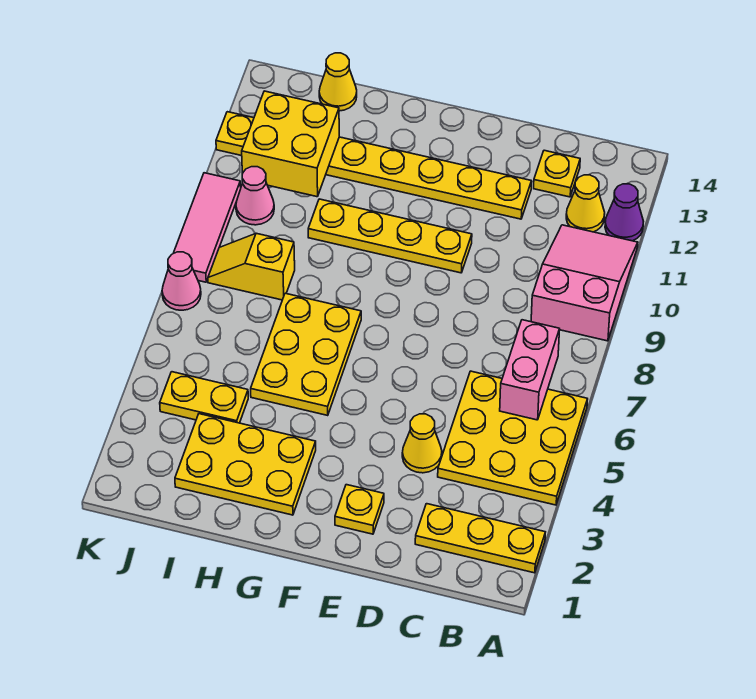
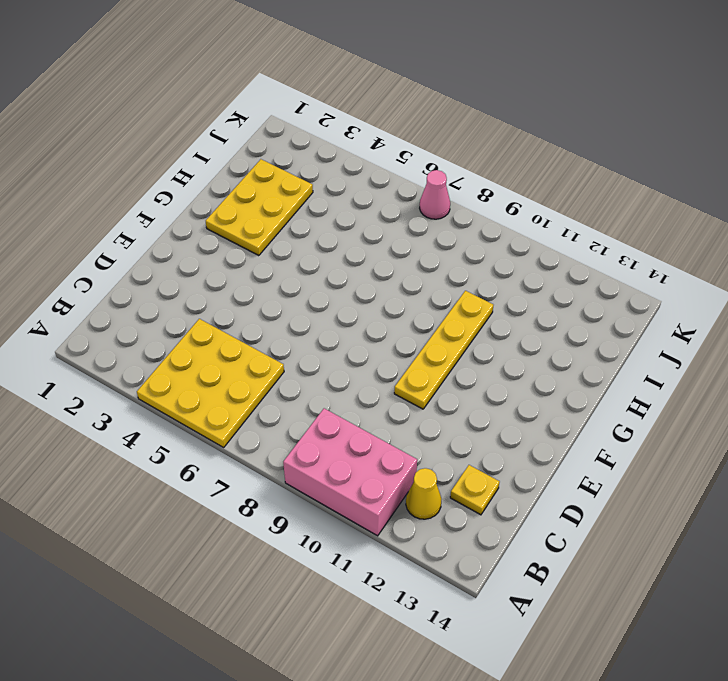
pink 2x3 brick [283,408,417,536] -> pink 2x3 slope [531,225,638,341]
none -> yellow 1x3 plate [415,504,545,573]
none -> purple 1x1 cone [605,184,644,241]
none -> yellow 1x1 cone [402,414,442,473]

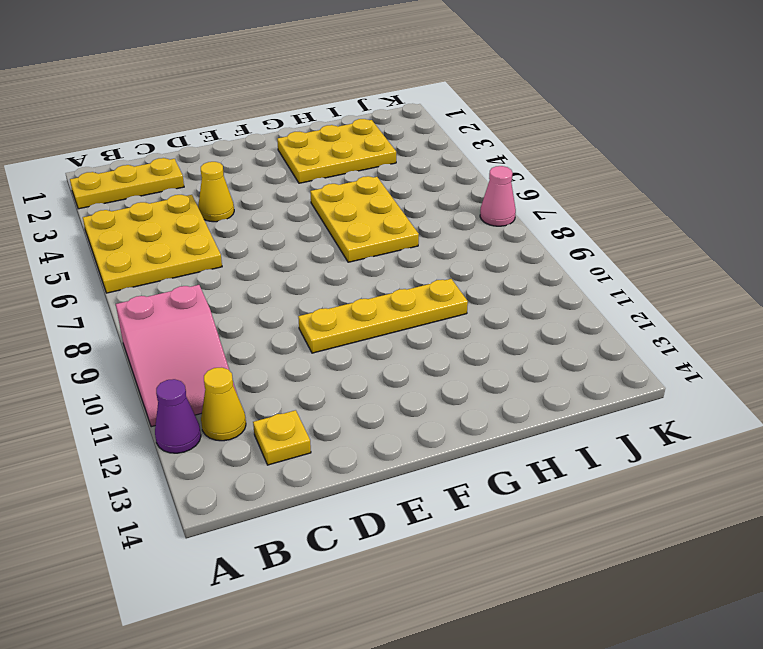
none -> yellow 1x8 plate [216,112,532,219]
none -> yellow 1x1 plate [335,485,384,534]
none -> yellow 1x2 plate [160,372,248,423]

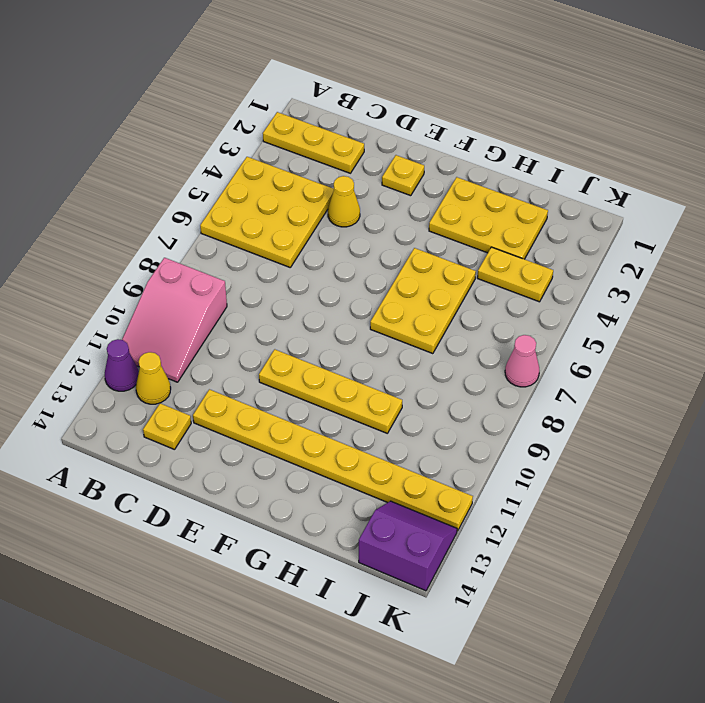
purple 2x2 slope [359,501,457,591] -> none
none -> yellow 1x2 slope [208,233,295,300]
none -> yellow 1x1 cone [319,53,357,111]
none -> pink 1x1 cone [236,167,274,225]

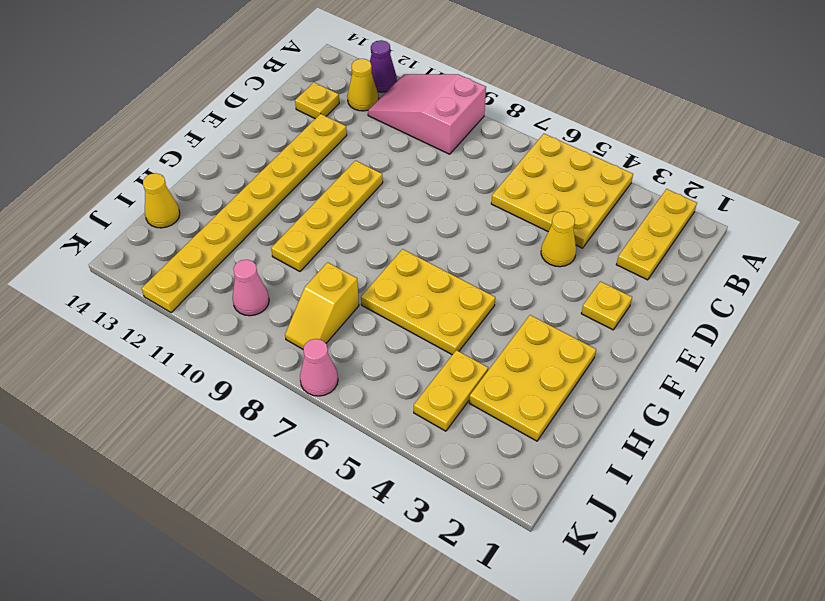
none -> pink 1x3 tile [174,173,241,282]
none -> pink 1x2 brick [500,320,560,420]
none -> yellow 2x2 brick [242,91,339,197]

